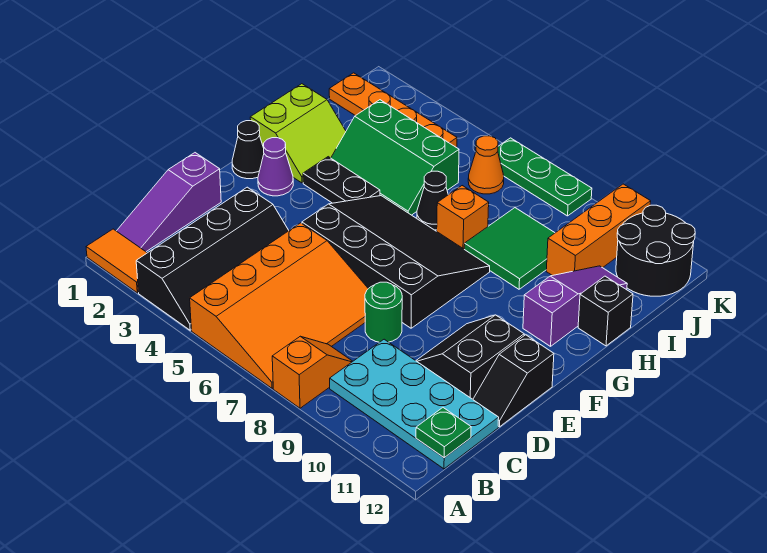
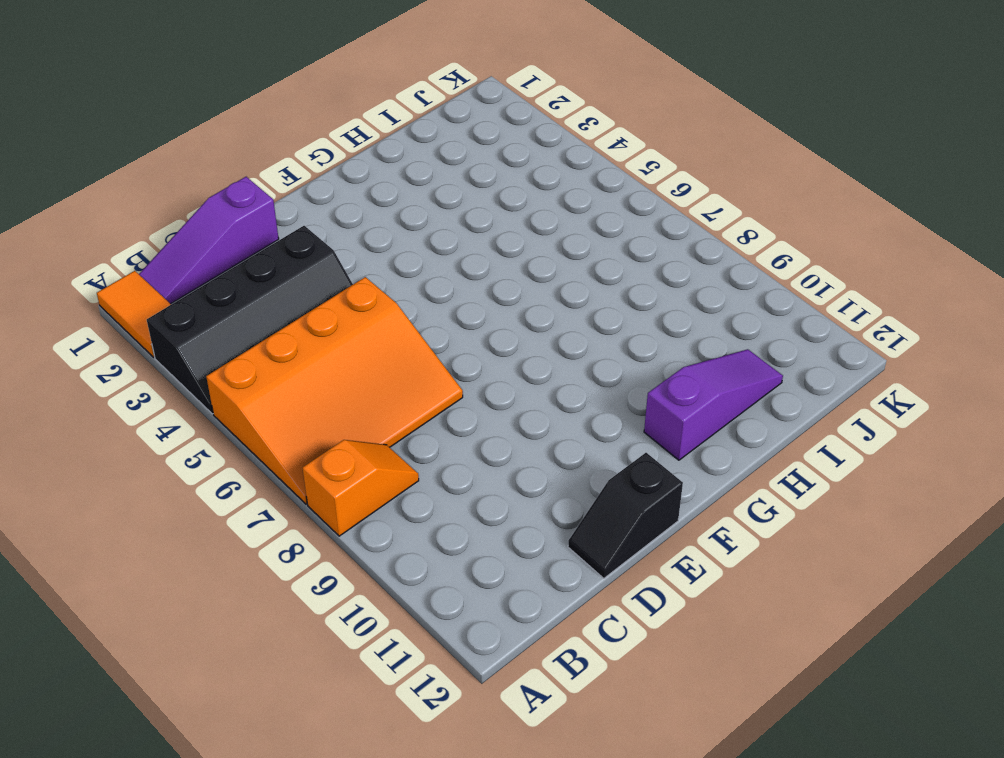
none -> cyan 2x4 plate [330,339,499,469]
none -> green 1x1 round brick [365,282,402,342]
none -> black 2x2 slope [416,315,524,399]

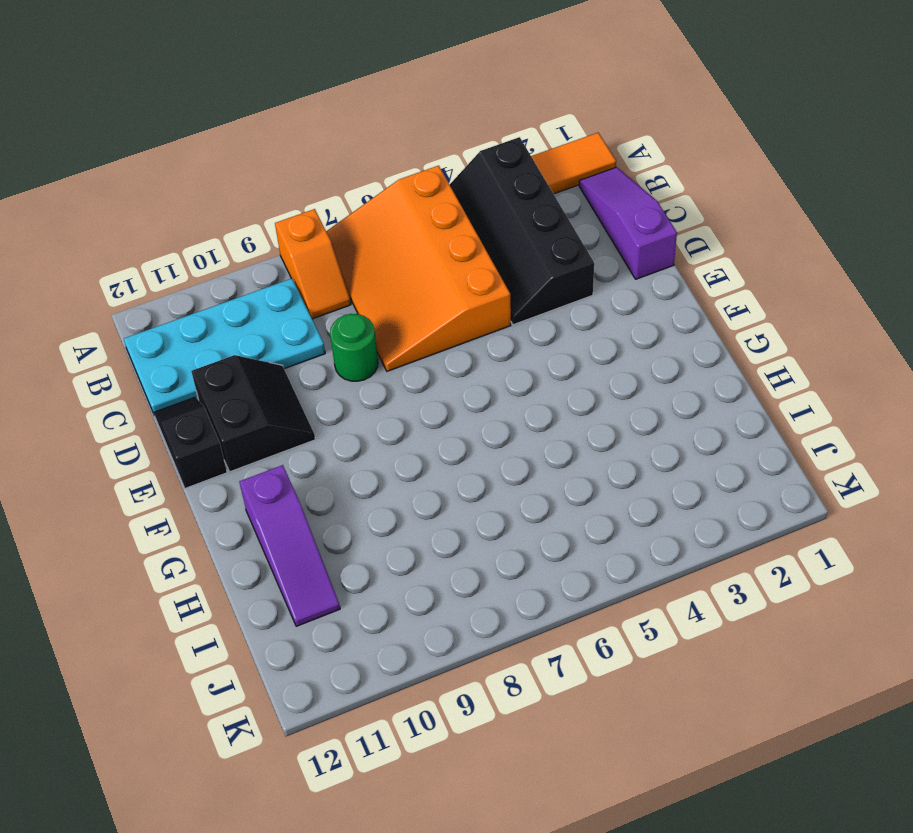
none -> black 3x4 slope [302,196,490,328]
none -> black 1x1 cone [232,121,264,179]
none -> purple 1x1 cone [258,138,293,196]

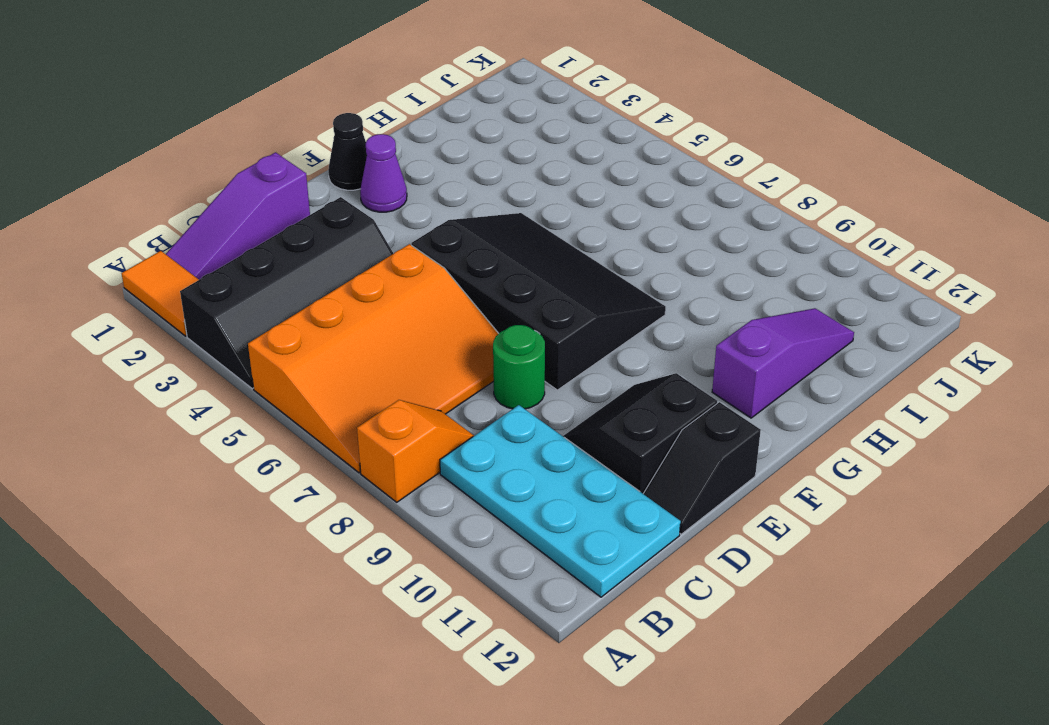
none -> lime 2x2 slope [250,84,346,183]
none -> black 1x2 plate [303,157,380,203]
none -> green 2x3 slope [331,100,459,215]

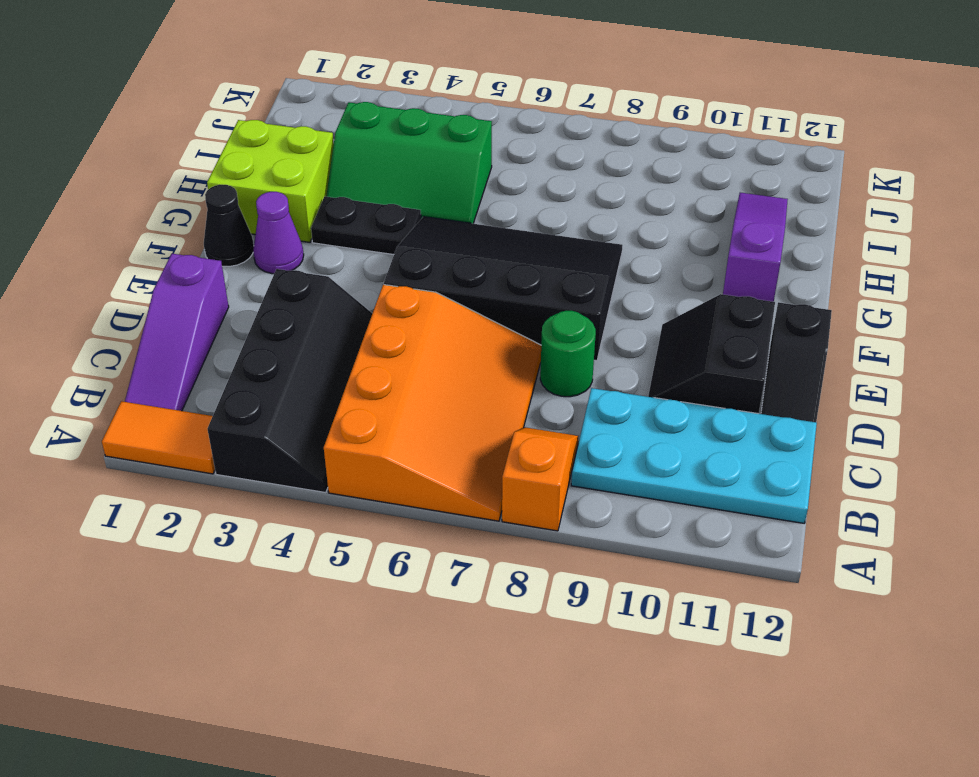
lime 2x2 brick [207,120,334,242] -> lime 2x2 slope [250,84,346,183]
none -> black 1x1 cone [417,171,448,230]
none -> orange 1x1 brick [437,186,489,249]
none -> green 2x2 tile [464,208,555,289]

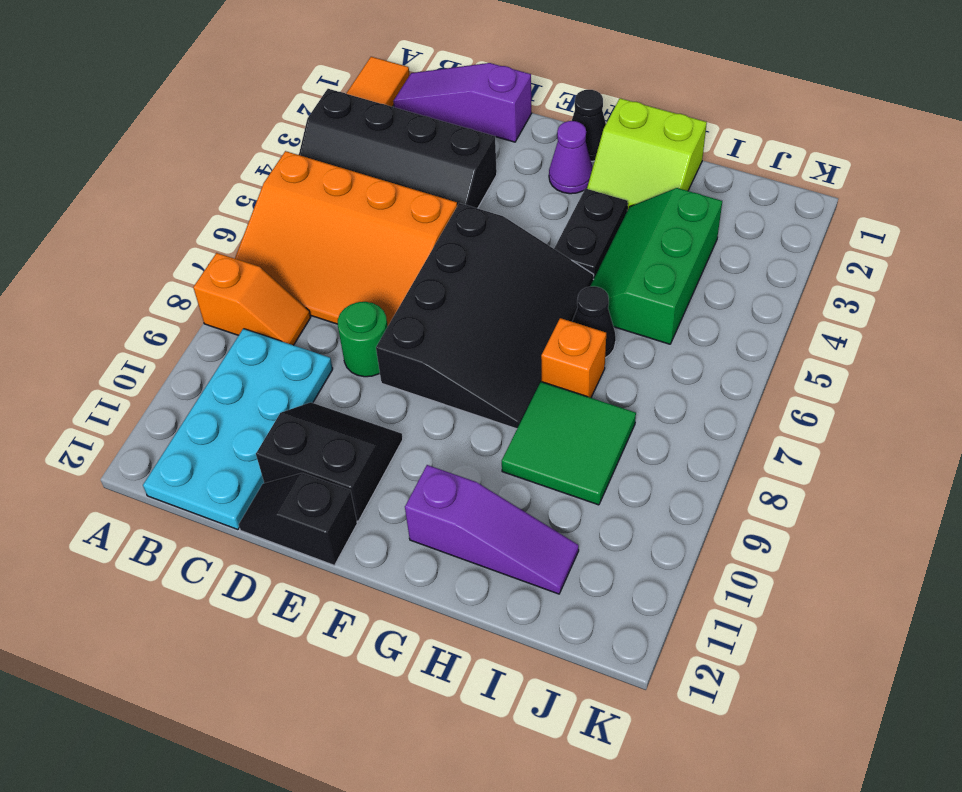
none -> black 1x1 brick [578,276,633,346]
none -> orange 1x3 brick [546,184,651,276]
none -> orange 1x4 plate [329,73,457,148]

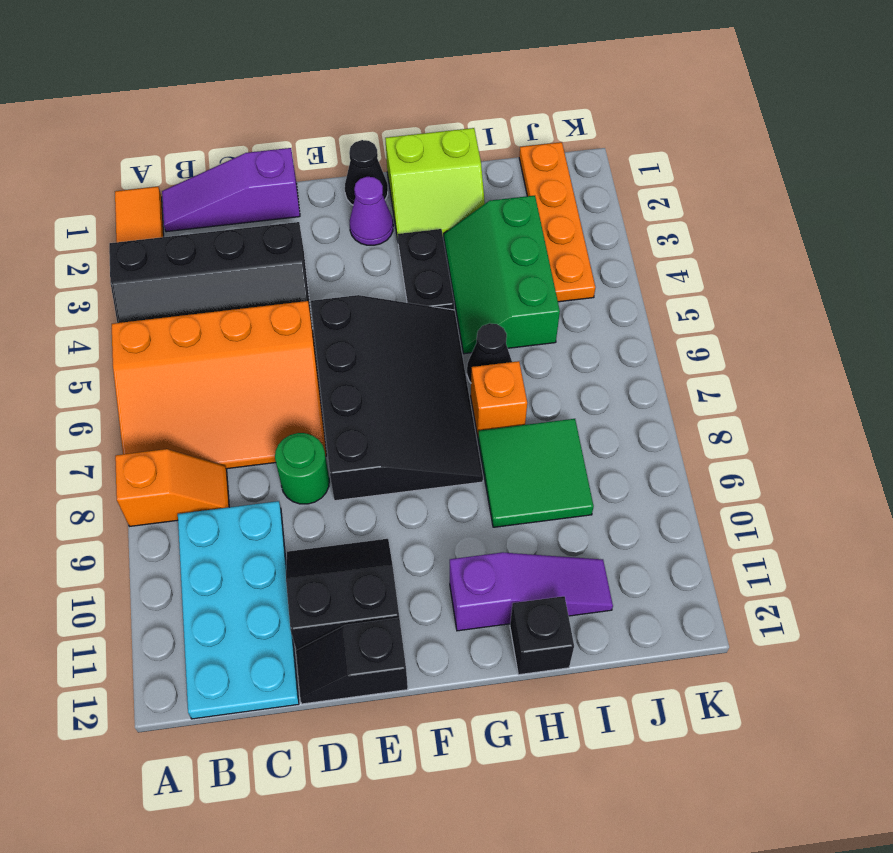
none -> orange 1x3 brick [546,184,651,276]
none -> orange 1x1 cone [468,136,504,194]
none -> black 2x2 round brick [616,205,695,296]

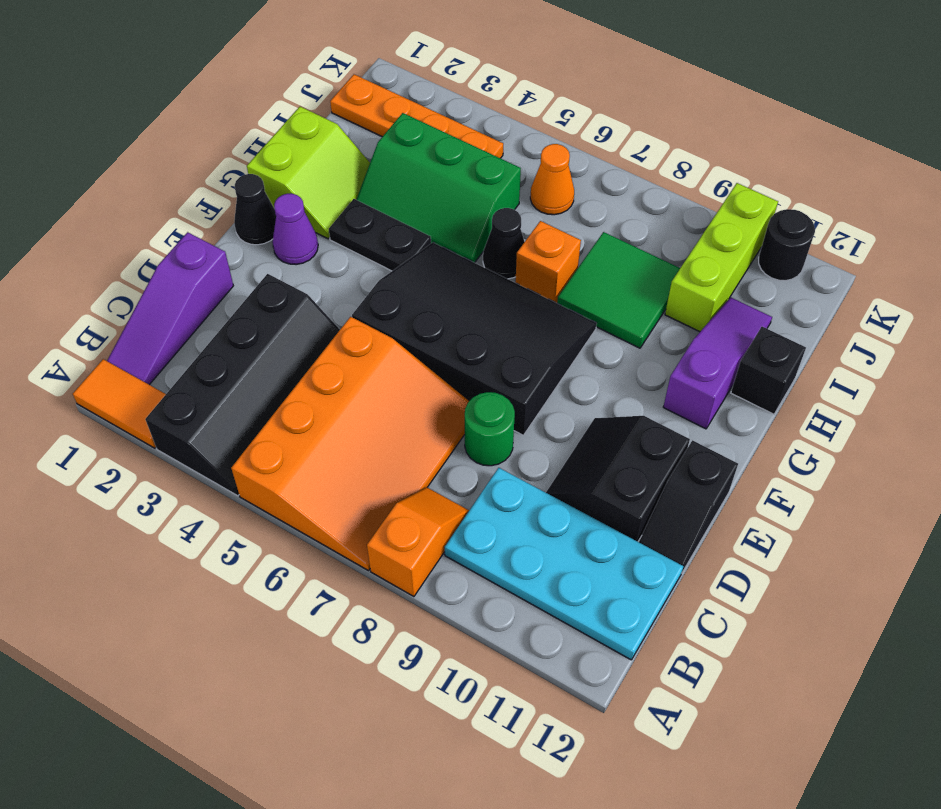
lime 1x3 brick [665,183,778,332] -> orange 1x3 brick [546,184,651,276]
black 1x1 round brick [759,209,815,281] -> black 2x2 round brick [616,205,695,296]
none -> green 1x3 plate [498,138,592,216]
none -> green 1x1 plate [416,408,471,458]

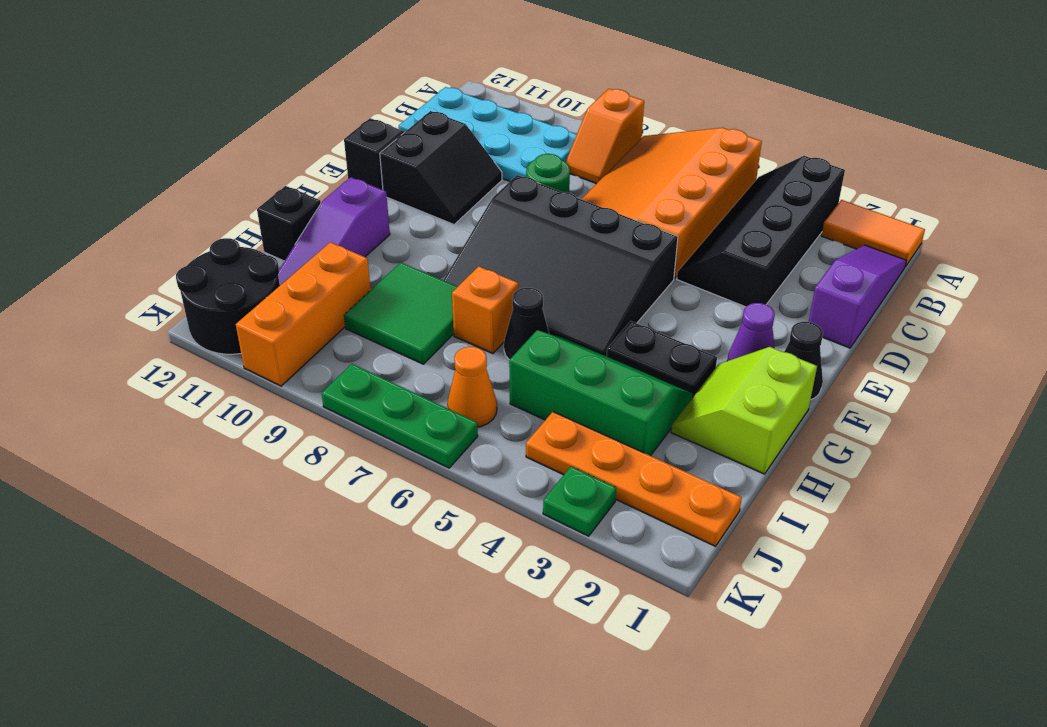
green 1x1 plate [543,467,616,536] -> green 1x1 plate moved to [416,408,471,458]

